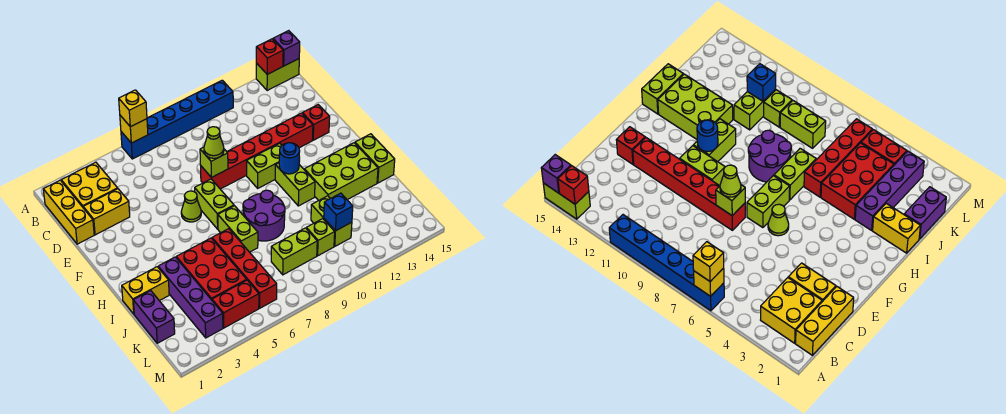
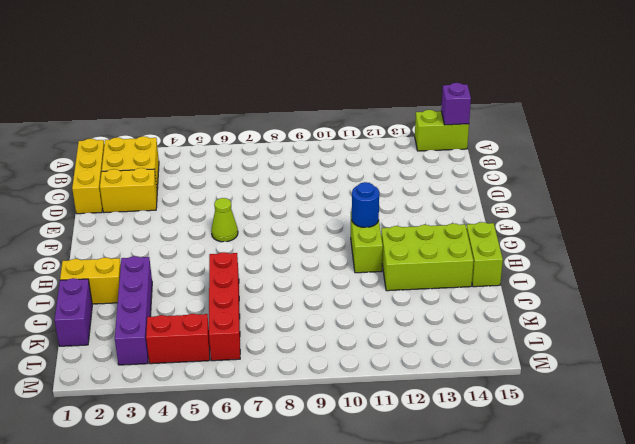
none -> blue 1x6 brick [121,80,233,159]
none -> red 1x6 brick [201,113,313,189]
none -> red 1x1 brick [302,105,330,140]
none -> lime 1x2 brick [195,179,234,229]

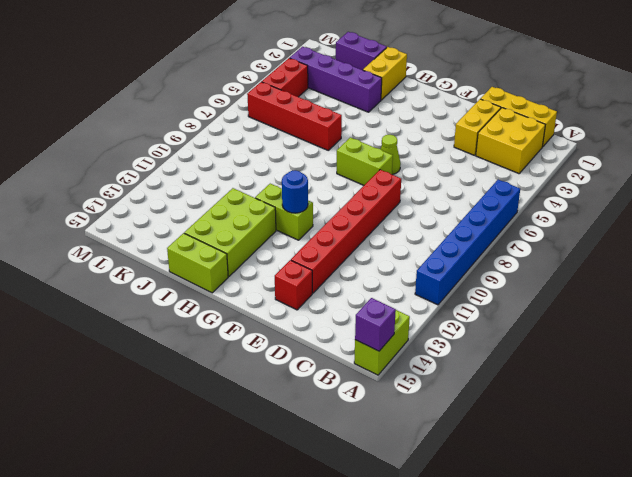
none -> lime 1x2 brick [247,143,282,188]
none -> lime 1x2 brick [218,206,258,252]
none -> purple 2x2 round brick [243,190,285,241]
none -> red 2x3 brick [176,238,247,300]

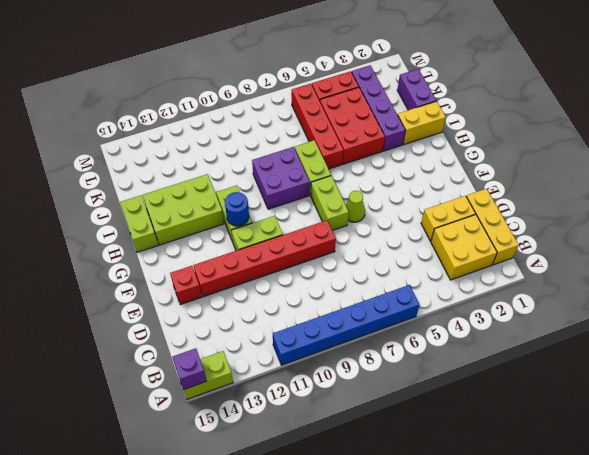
purple 2x2 brick [252,147,310,209] -> purple 2x2 round brick [243,190,285,241]
none -> lime 1x2 brick [311,196,352,246]
none -> lime 1x2 brick [271,228,317,275]
none -> lime 1x1 brick [306,219,335,256]
none -> yellow 1x1 brick [120,116,148,143]

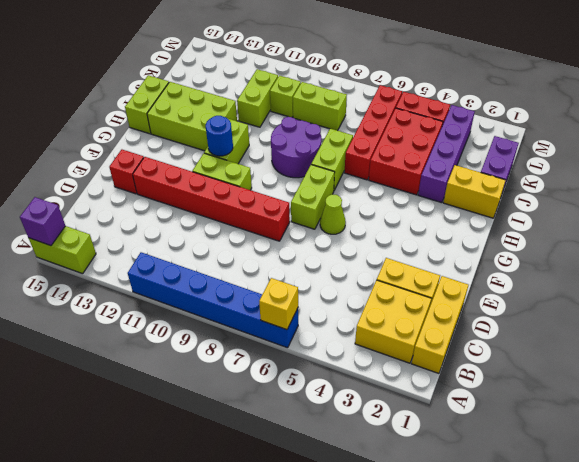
none -> red 1x1 brick [256,39,283,74]
none -> lime 1x1 brick [200,147,228,178]
none -> blue 1x1 brick [324,193,353,231]
none -> yellow 1x1 brick [119,90,147,127]

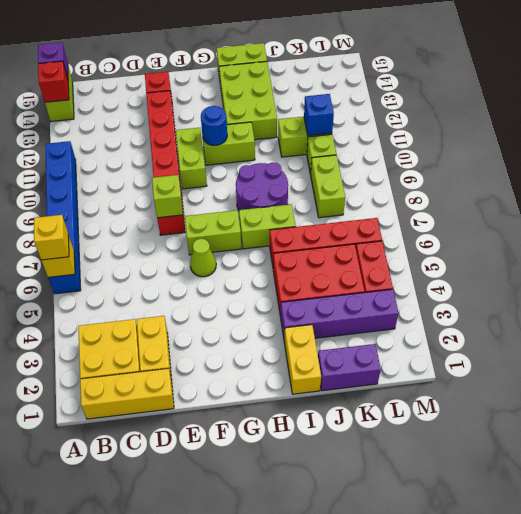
none -> lime 1x1 cone [204,127,224,158]

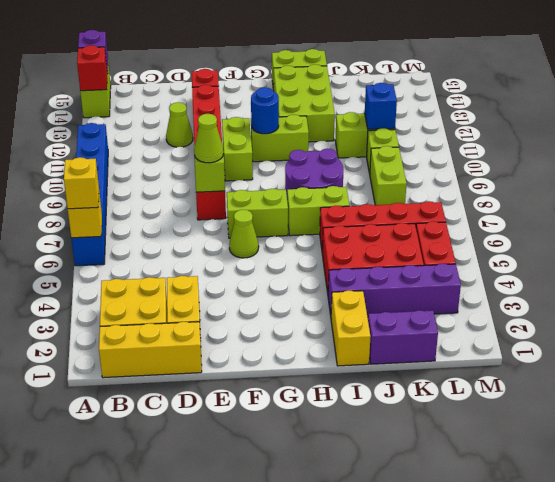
lime 1x1 cone [166,102,193,147] -> none

